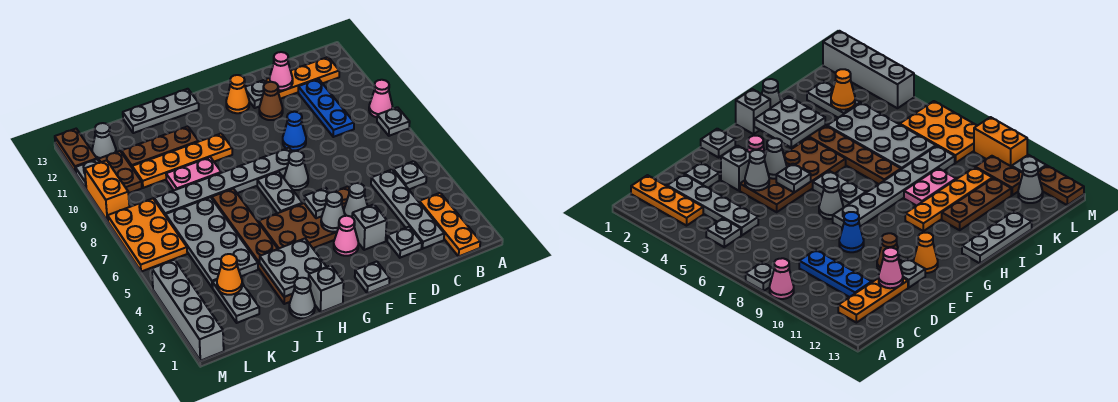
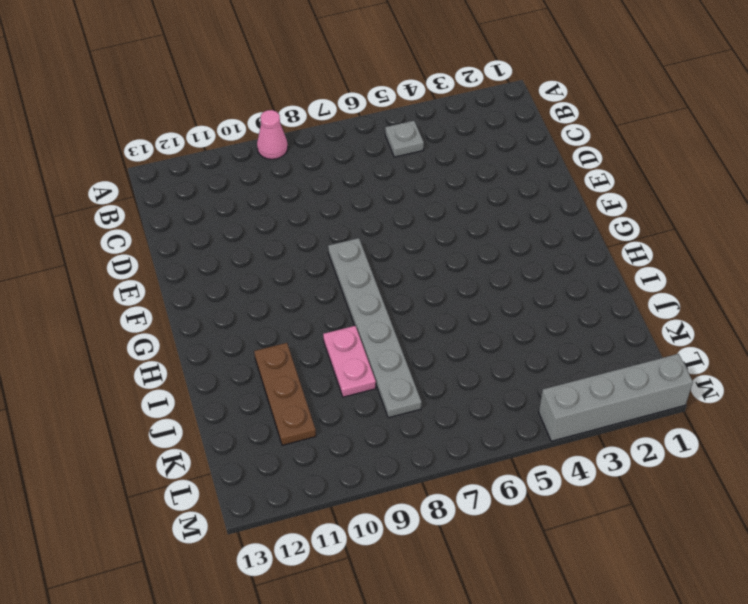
none -> grey 1x1 plate [377,107,410,136]
none -> orange 1x3 plate [419,193,480,256]
none -> orange 1x3 plate [265,57,339,99]
none -> grey 1x4 plate [371,170,444,249]

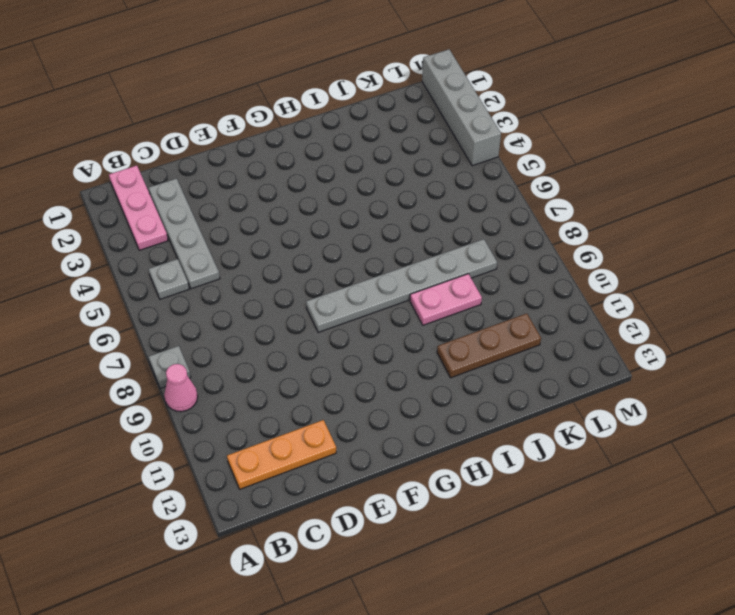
pink 1x3 plate [109,166,168,250] -> orange 1x3 plate [419,193,480,256]
none -> blue 1x3 plate [298,79,354,137]
none -> grey 1x1 plate [387,227,422,258]
none -> grey 1x1 brick [352,205,387,250]
none -> brown 2x4 plate [259,187,349,249]

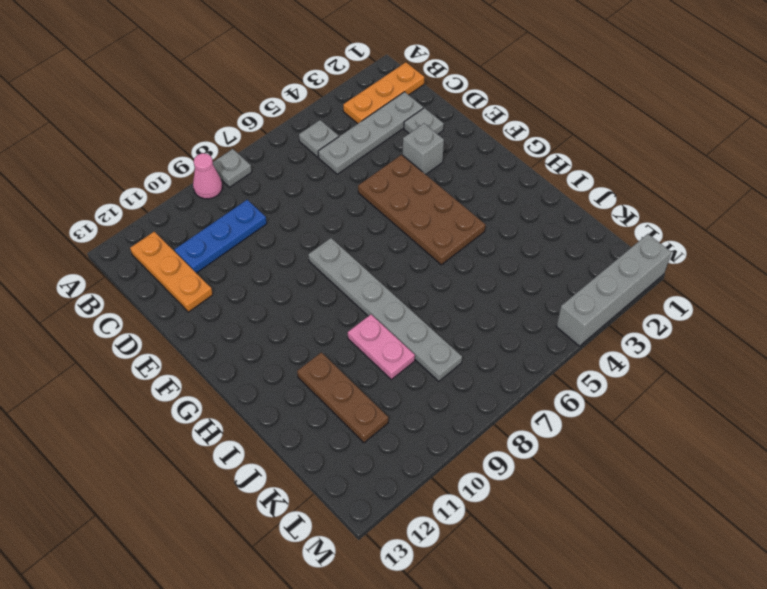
none -> blue 1x1 cone [283,112,306,150]
none -> brown 1x1 cone [259,82,283,120]
none -> grey 1x1 plate [245,80,266,108]
none -> grey 1x1 plate [355,262,390,293]

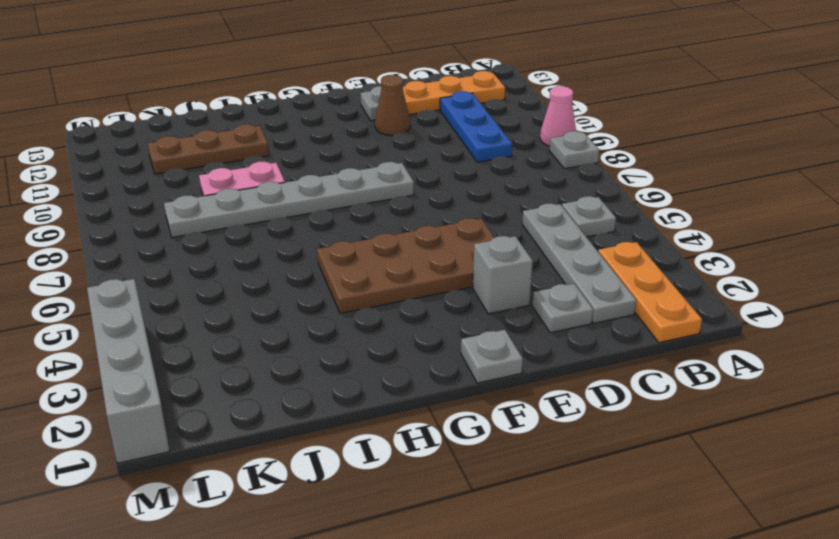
none -> blue 1x1 cone [283,112,306,150]
none -> pink 1x1 cone [334,216,358,256]
none -> grey 1x1 cone [284,151,308,190]
none -> orange 1x1 cone [226,75,249,113]

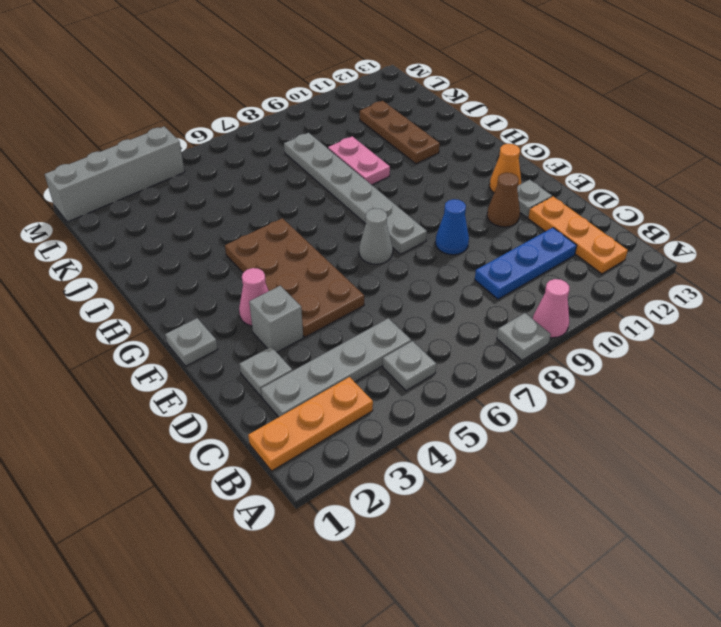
none -> grey 1x2 plate [257,172,302,213]
none -> grey 1x1 brick [309,265,344,312]
none -> orange 1x4 plate [132,134,232,188]
none -> grey 1x3 plate [123,89,199,133]

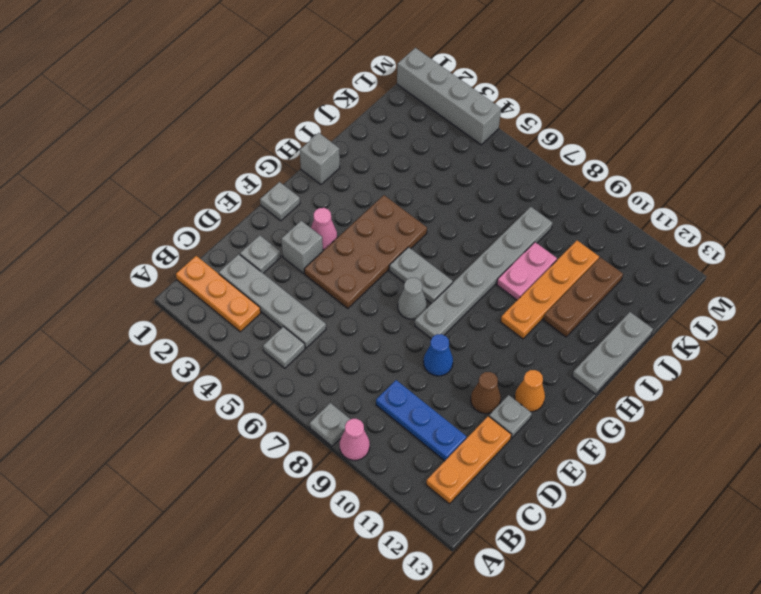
none -> grey 1x1 cone [289,278,315,318]
none -> brown 1x6 plate [212,189,293,304]
none -> grey 2x4 plate [166,197,258,288]
none -> grey 1x2 plate [212,280,259,323]

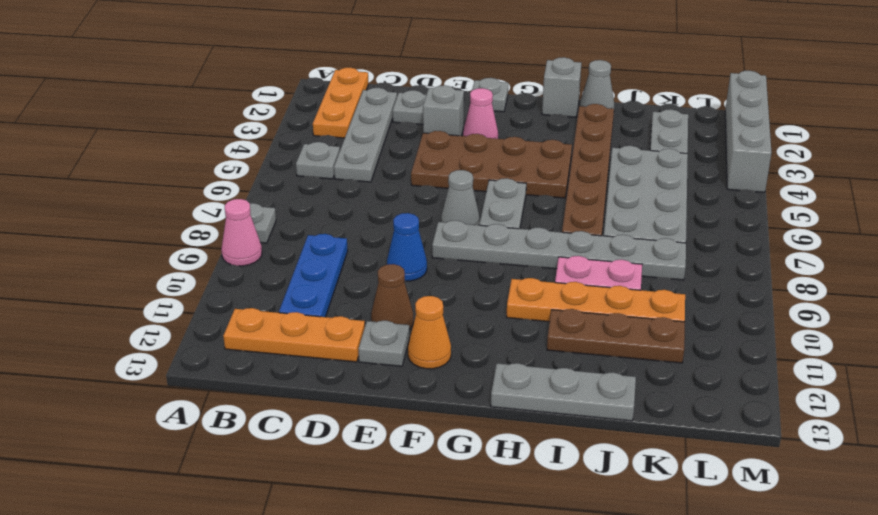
none -> orange 2x3 plate [108,199,187,272]
none -> brown 1x2 plate [98,151,142,193]
none -> grey 1x1 cone [92,123,116,161]
none -> orange 1x2 brick [85,160,129,221]

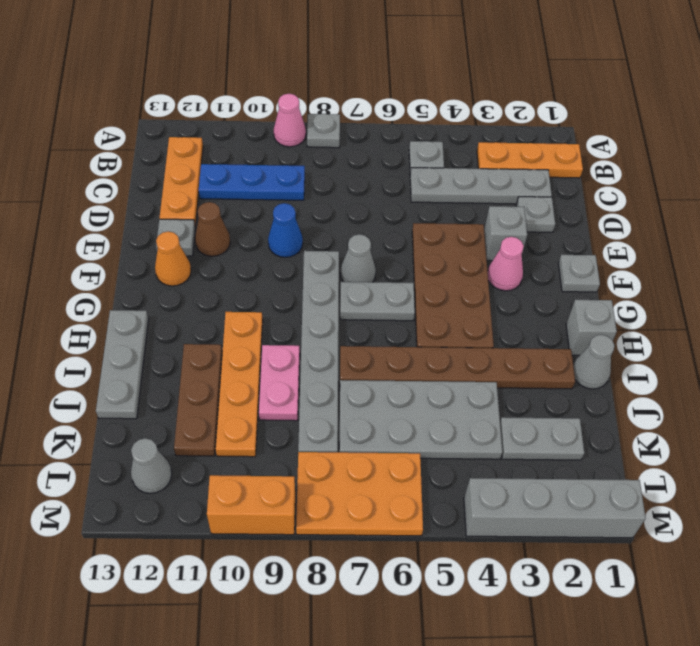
none -> brown 1x2 plate [98,151,142,193]
none -> grey 1x1 plate [75,159,100,188]
none -> brown 1x2 plate [55,129,97,173]
none -> pink 1x1 cone [270,52,293,90]

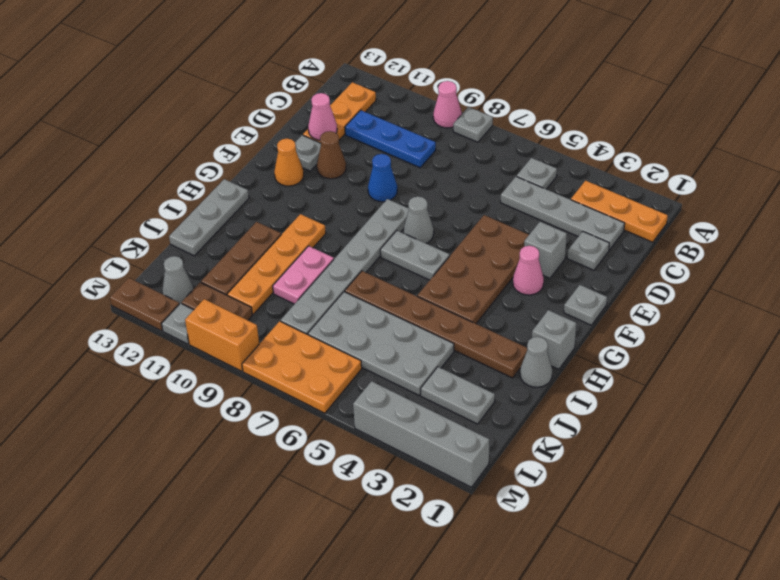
none -> grey 1x1 cone [344,183,368,217]
none -> grey 1x1 cone [321,192,345,232]
none -> grey 1x1 plate [304,188,330,218]
none -> grey 2x2 plate [260,239,326,297]

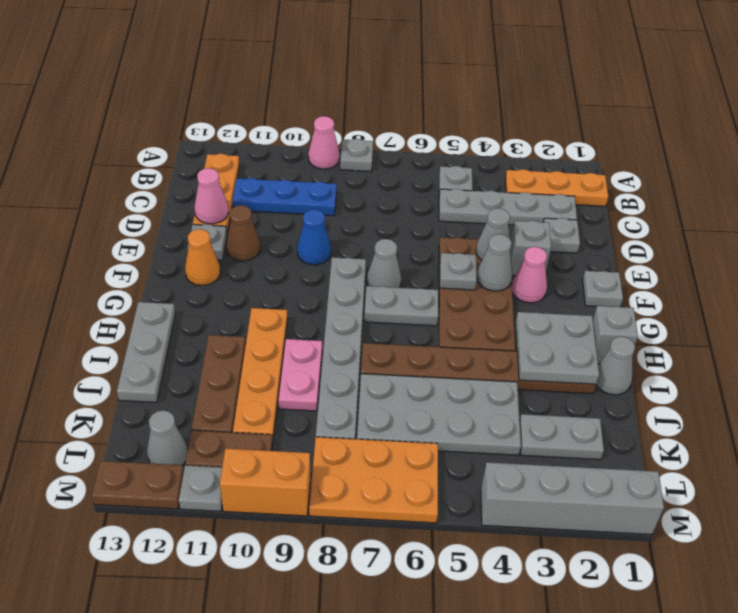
none -> orange 1x1 cone [217,254,242,295]

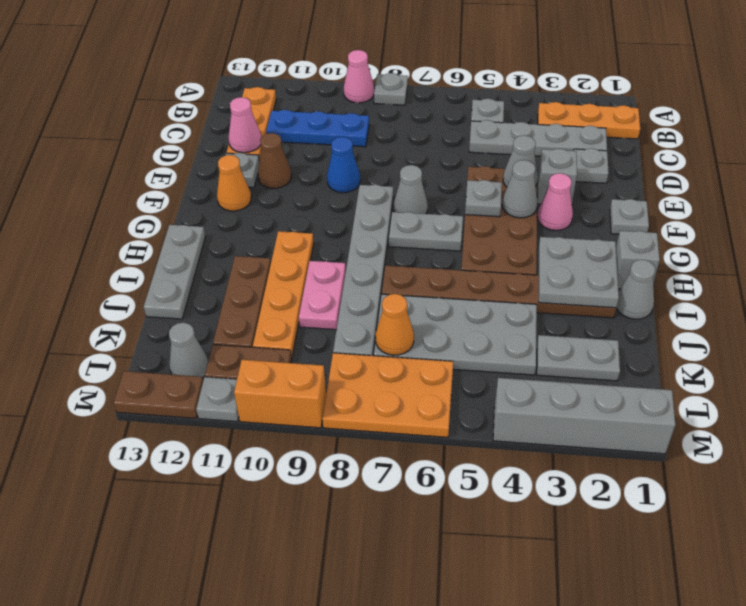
orange 1x1 cone [375,294,414,355] -> orange 1x1 cone moved to [217,254,242,295]

